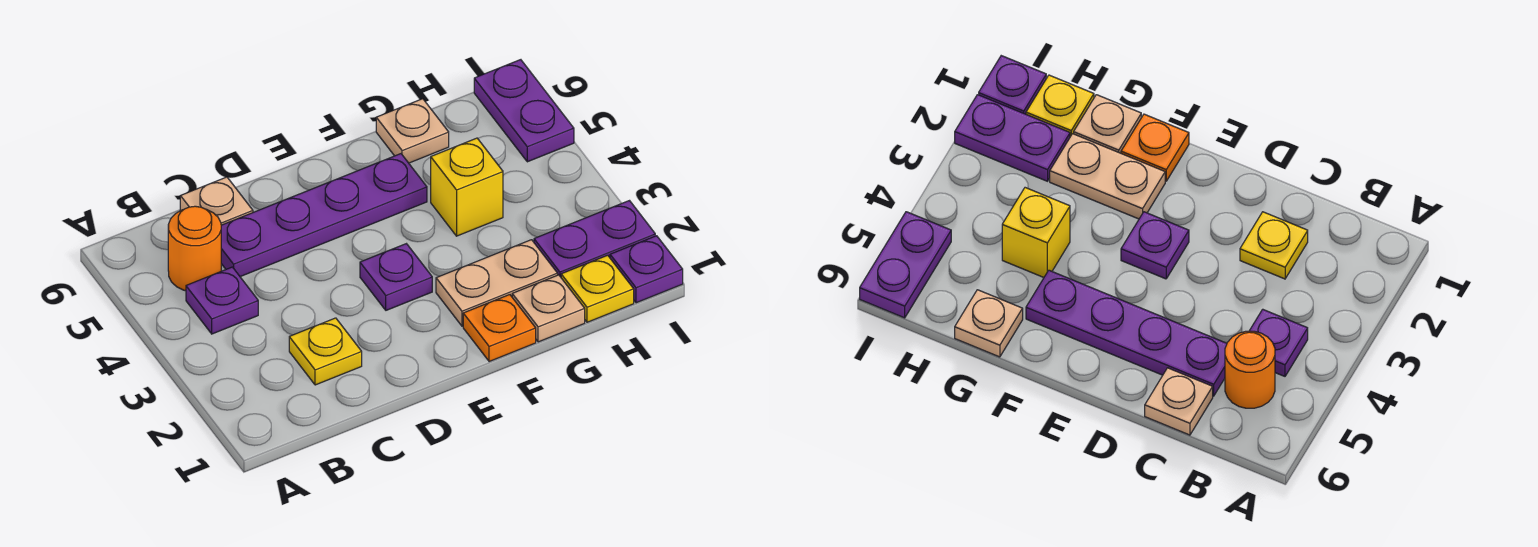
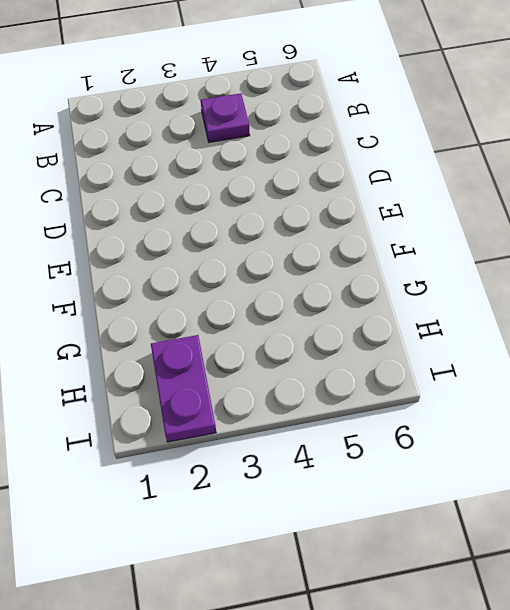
none -> orange 1x1 round brick [168,206,221,291]
none -> yellow 1x1 plate [289,318,362,385]
none -> purple 1x4 plate [221,154,427,277]

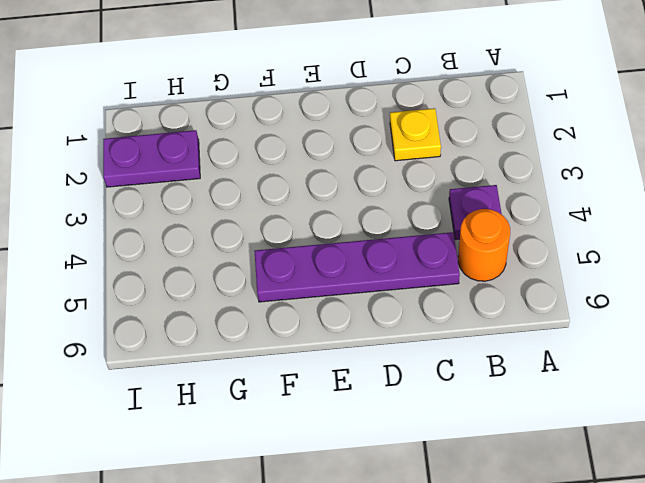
none -> tan 1x1 plate [180,177,253,225]
none -> purple 1x1 plate [360,244,432,310]
none -> orange 1x1 plate [463,295,536,362]

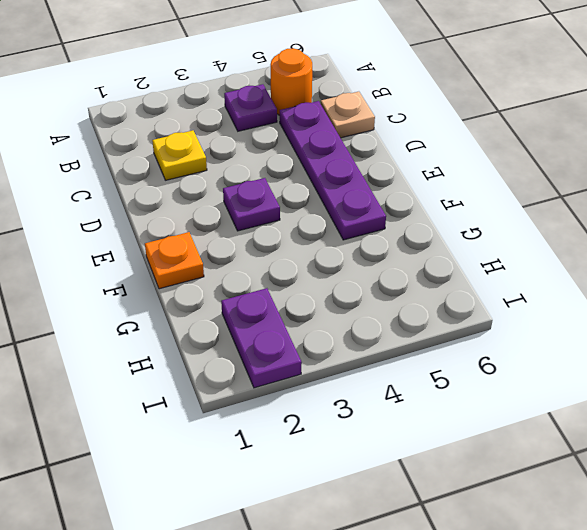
none -> tan 1x2 plate [436,240,558,326]
none -> tan 1x1 plate [512,275,585,342]
none -> yellow 1x1 brick [431,138,503,236]

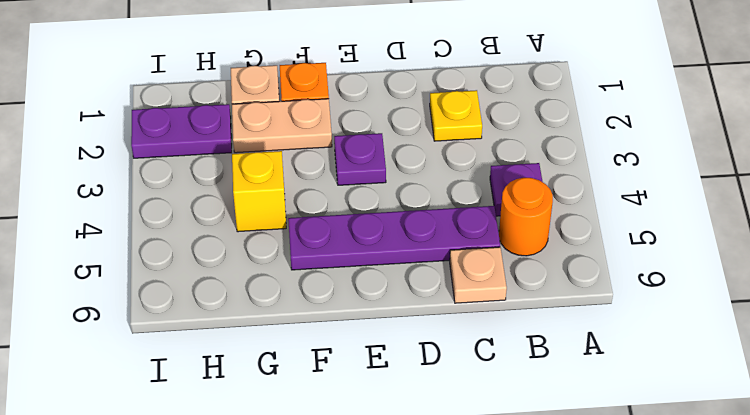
none -> tan 1x1 plate [376,99,449,163]
none -> yellow 1x1 plate [561,255,634,322]
none -> purple 1x1 plate [610,236,683,303]

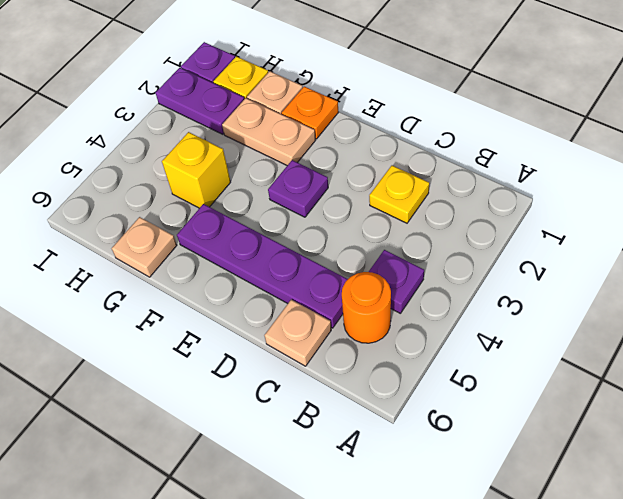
none -> purple 1x2 plate [474,60,574,162]

